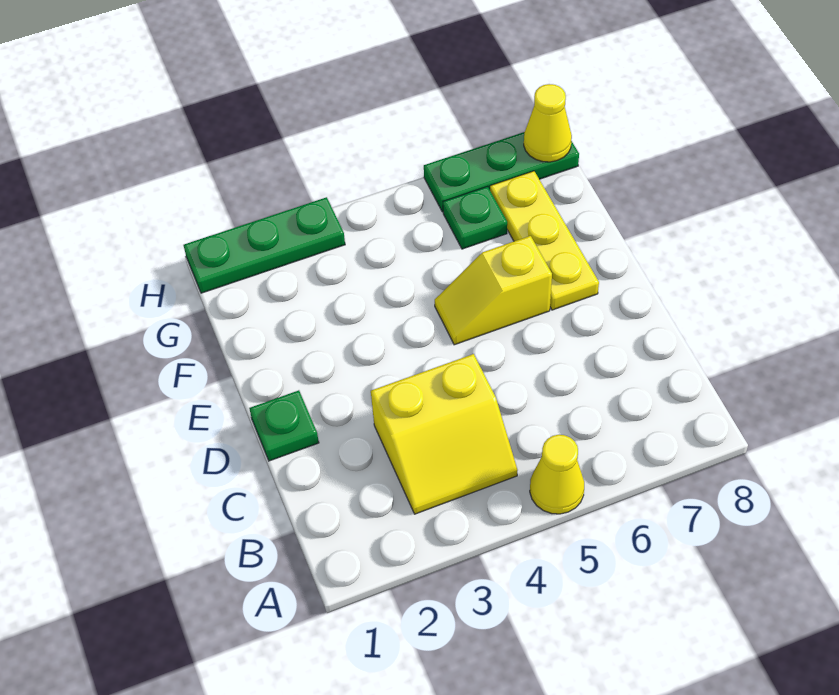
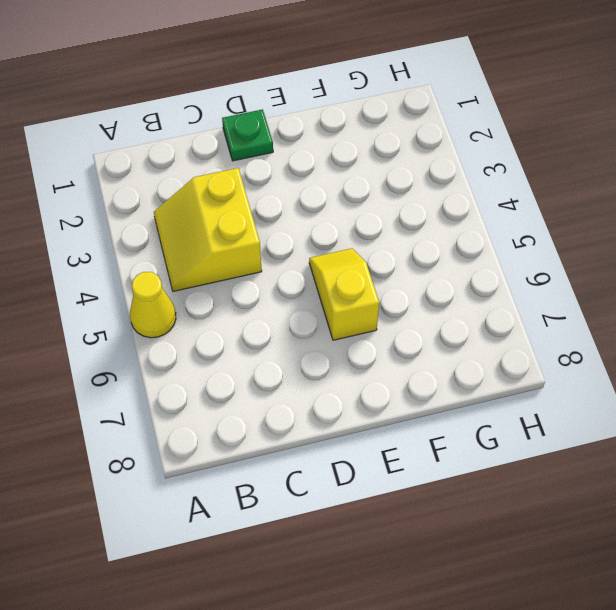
none -> yellow 1x3 plate [490,171,599,310]
none -> green 1x1 plate [443,187,507,249]

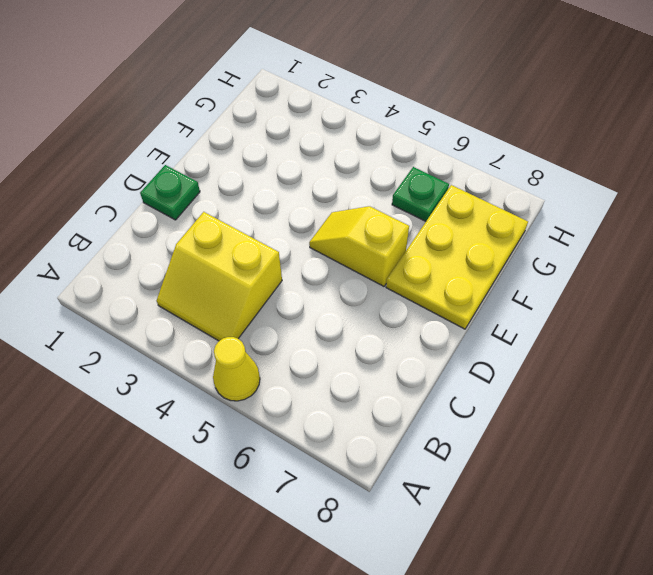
yellow 2x3 plate [386,185,528,329] -> yellow 1x3 plate [490,171,599,310]
none -> green 1x3 plate [183,197,345,293]
none -> green 1x3 plate [424,132,579,212]

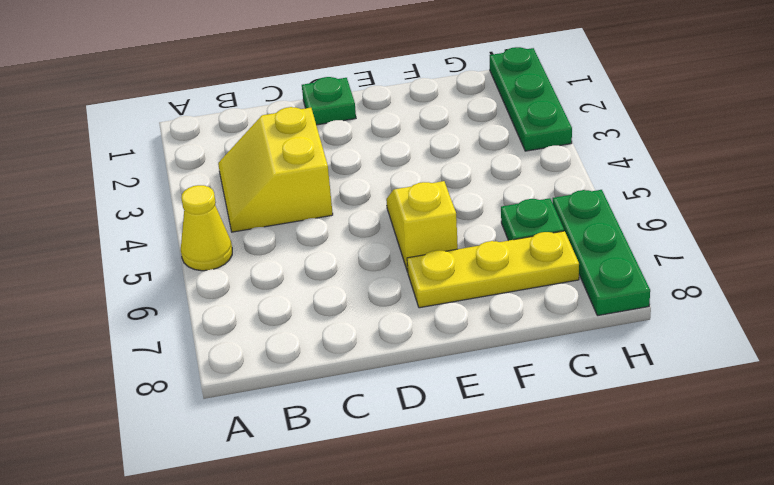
none -> yellow 1x1 cone [524,84,572,162]

